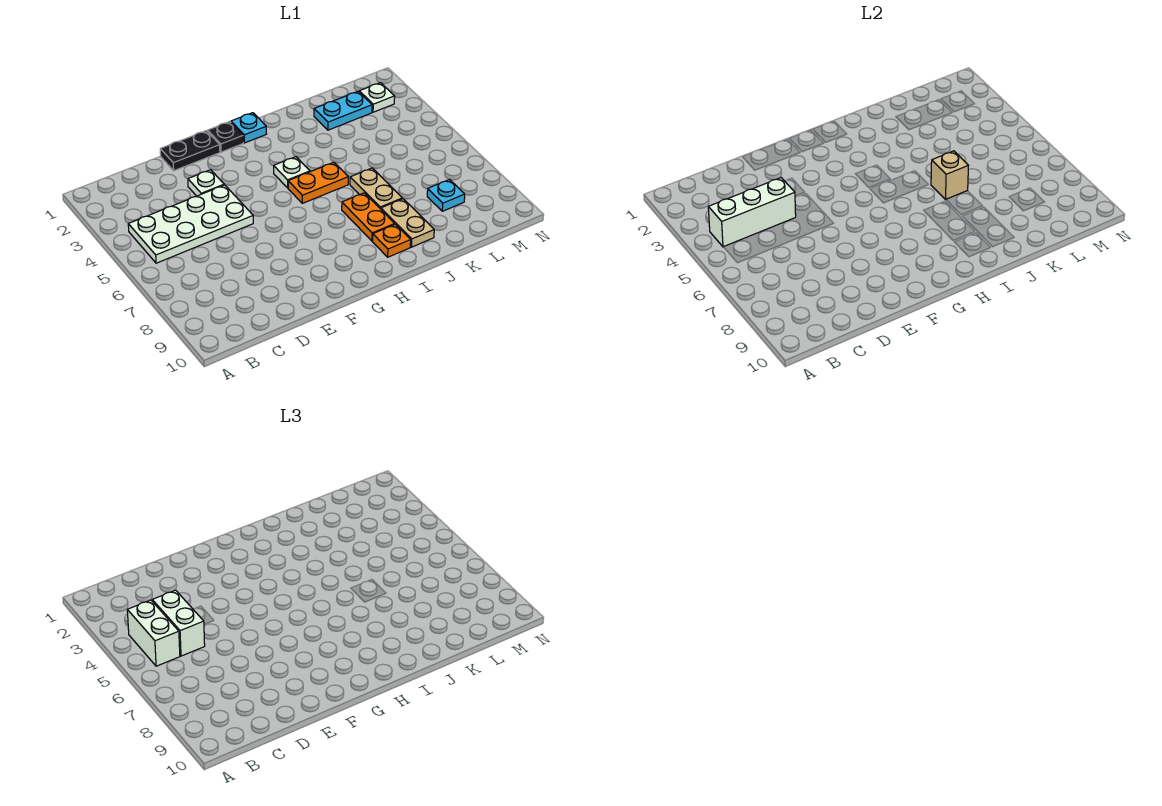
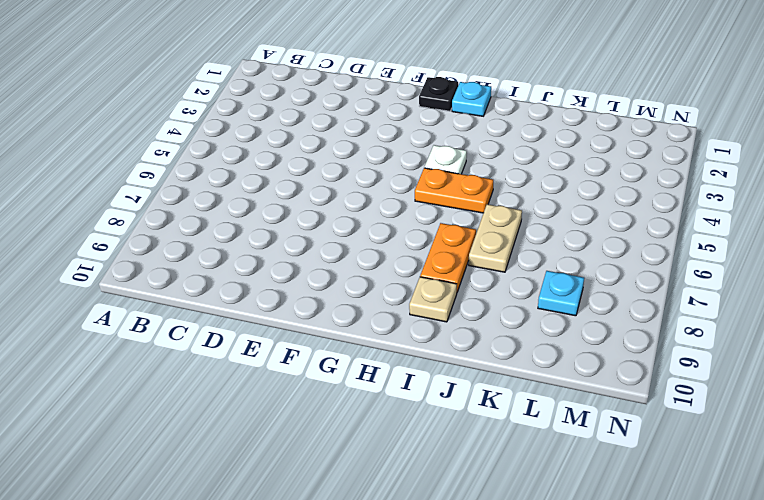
tan 1x1 plate [409,277,457,322] -> orange 1x1 plate [373,224,411,257]
none -> white 2x4 plate [128,185,253,263]
none -> black 1x2 plate [160,131,220,171]
none -> white 1x1 plate [188,170,224,196]

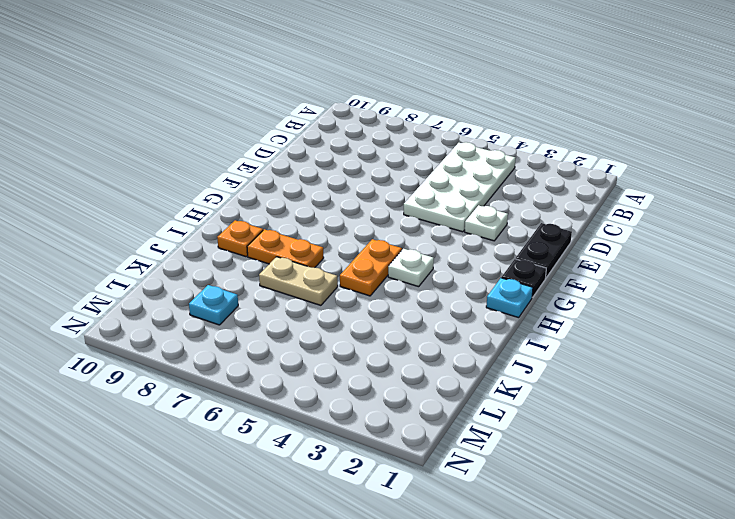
none -> tan 1x2 plate [381,199,434,247]
none -> cyan 1x2 plate [314,91,372,130]
none -> white 1x1 plate [359,83,395,112]

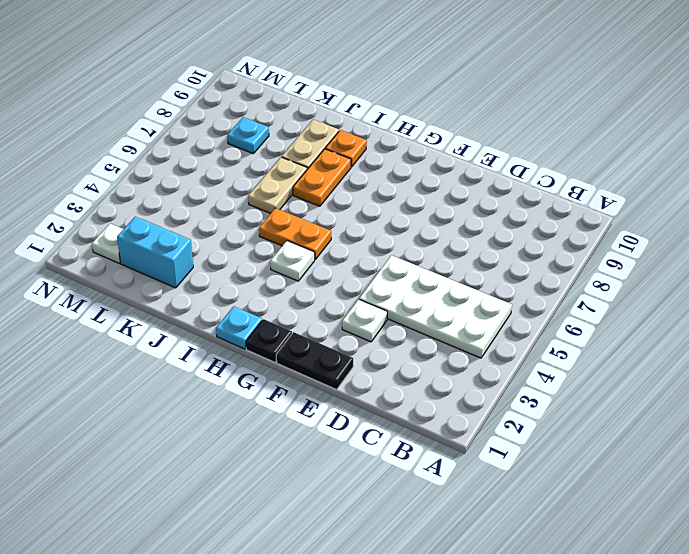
cyan 1x2 brick [117,216,193,288] -> cyan 1x2 plate [314,91,372,130]
none -> white 1x3 brick [708,178,796,247]
none -> tan 1x1 brick [931,151,969,199]
none -> white 1x2 brick [127,600,180,666]

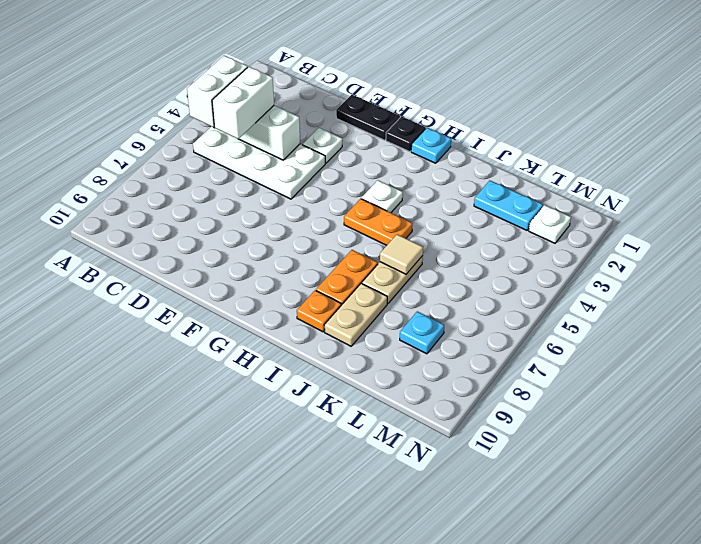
tan 1x1 tile [380,234,423,274] -> tan 1x1 brick [931,151,969,199]

